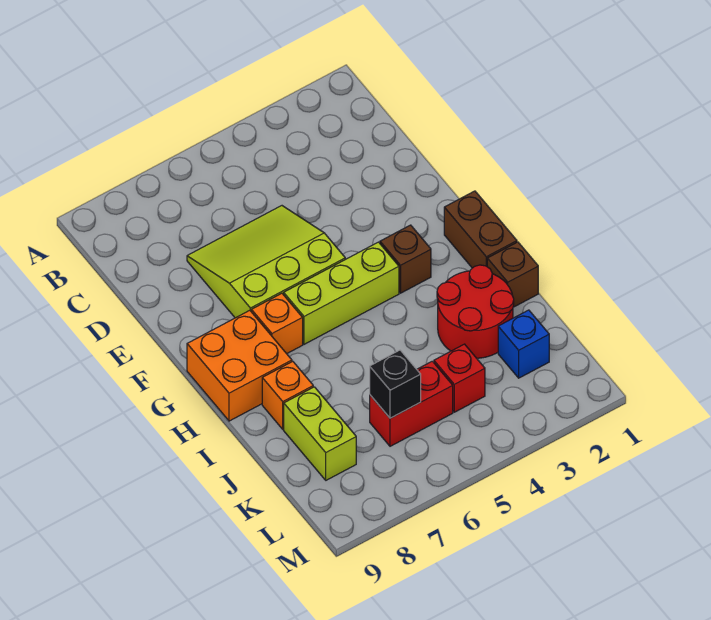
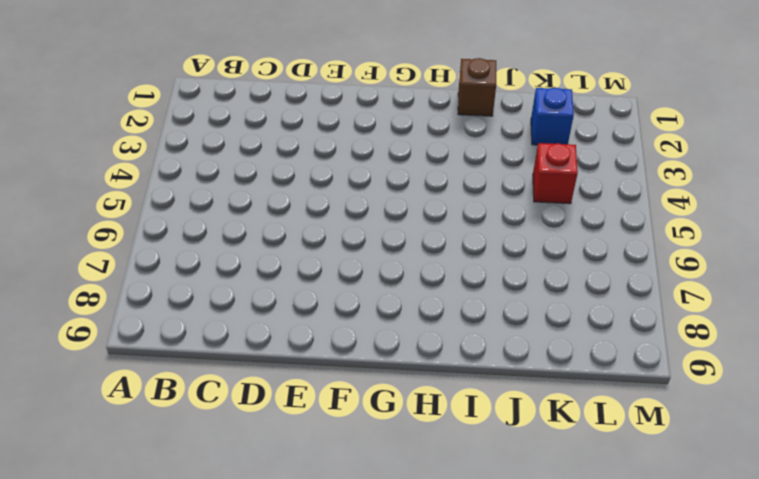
none -> lime 3x3 slope [187,206,345,318]
none -> brown 1x2 brick [444,191,517,268]
none -> brown 1x1 brick [380,225,431,293]

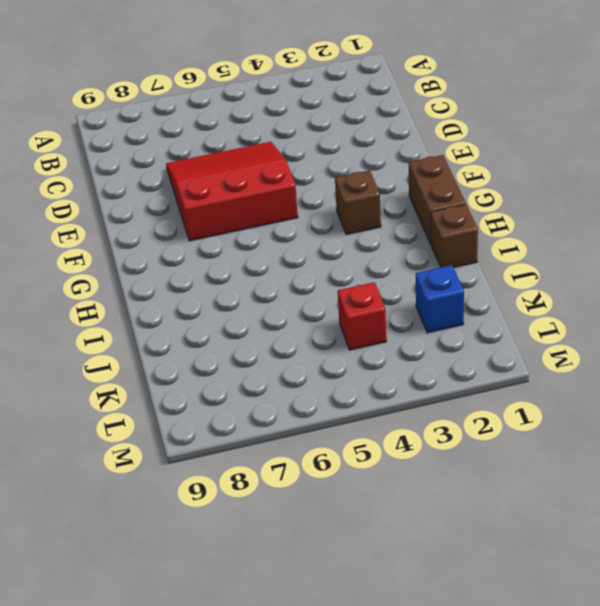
red 3x3 slope [166,142,298,241] -> lime 3x3 slope [187,206,345,318]
none -> lime 1x3 brick [284,242,399,344]
none -> orange 1x1 brick [251,293,303,354]
none -> orange 2x2 brick [187,310,292,421]

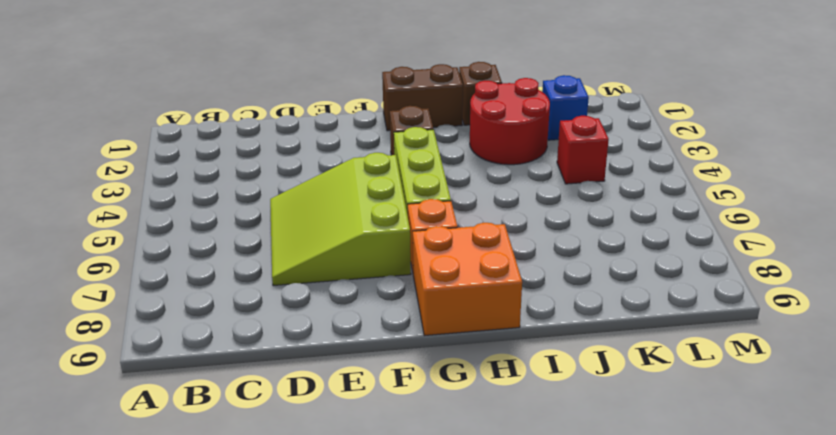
none -> orange 1x1 brick [262,361,313,429]
none -> lime 1x2 brick [284,387,356,480]
none -> red 1x2 brick [370,361,453,446]

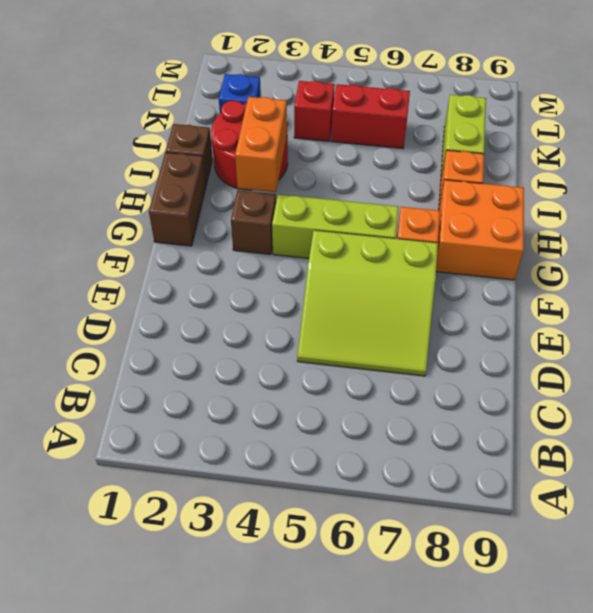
orange 1x2 brick [235,97,287,192] -> none
none -> black 1x1 brick [370,350,421,418]

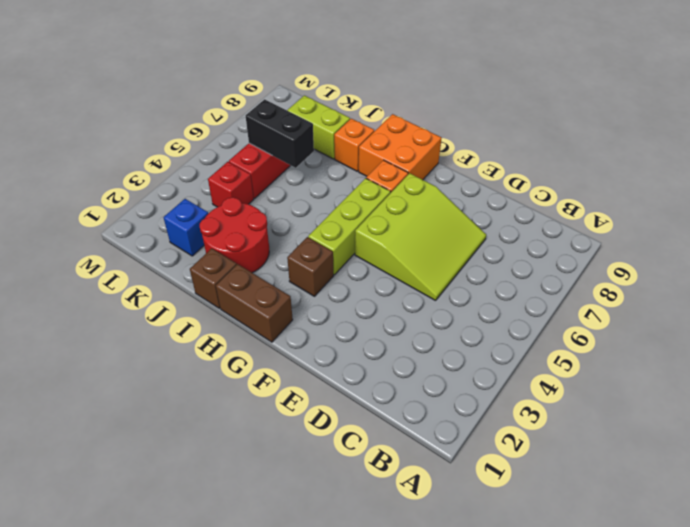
black 1x2 brick [246,99,314,168] -> black 1x1 brick [370,350,421,418]

